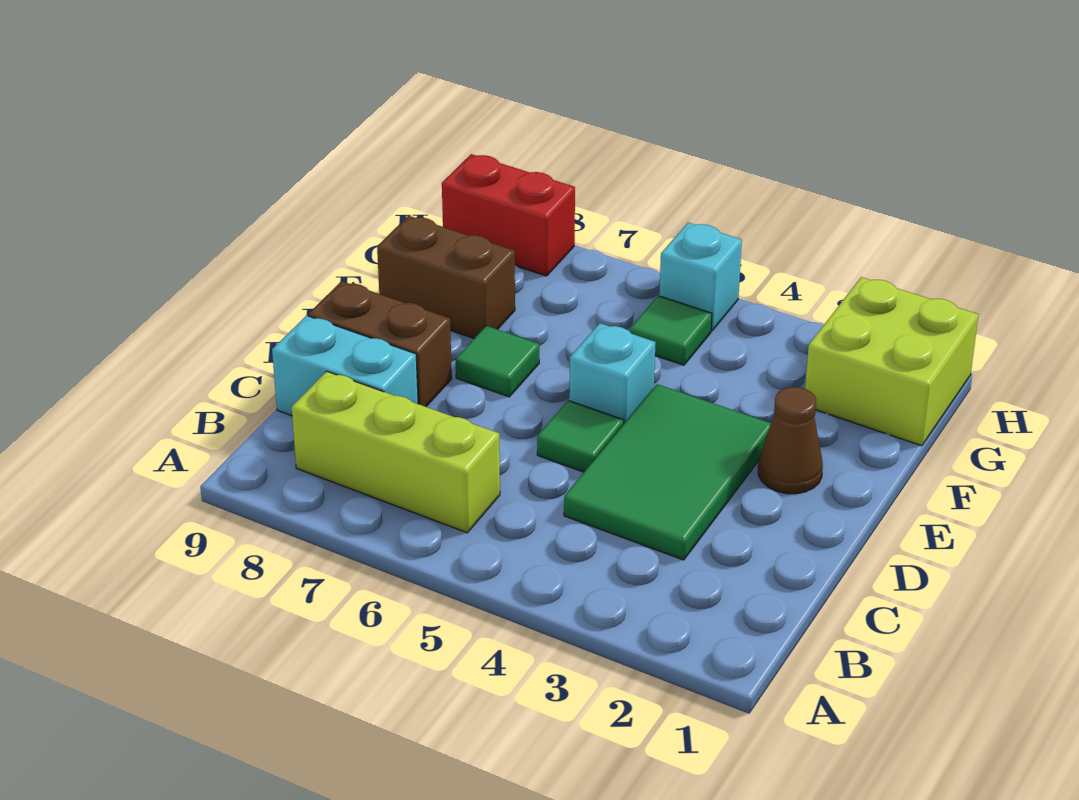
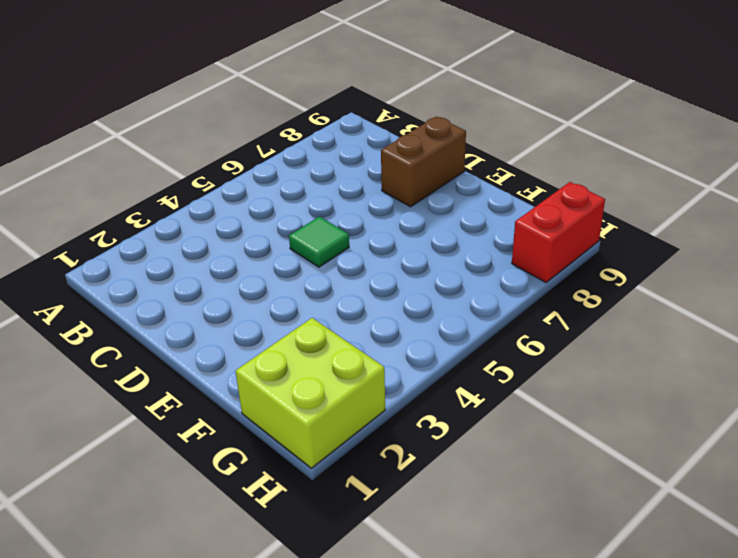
none -> lime 1x3 brick [292,371,500,533]
none -> green 2x3 tile [564,384,771,560]
none -> cyan 1x2 brick [272,316,418,416]

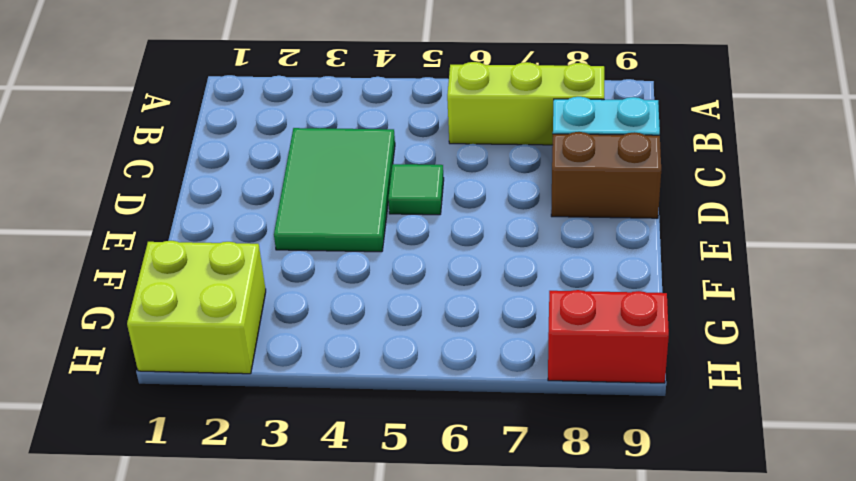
none -> brown 1x1 cone [758,387,823,494]
none -> cyan 1x1 brick [569,323,656,423]
none -> green 1x1 tile [456,326,539,397]

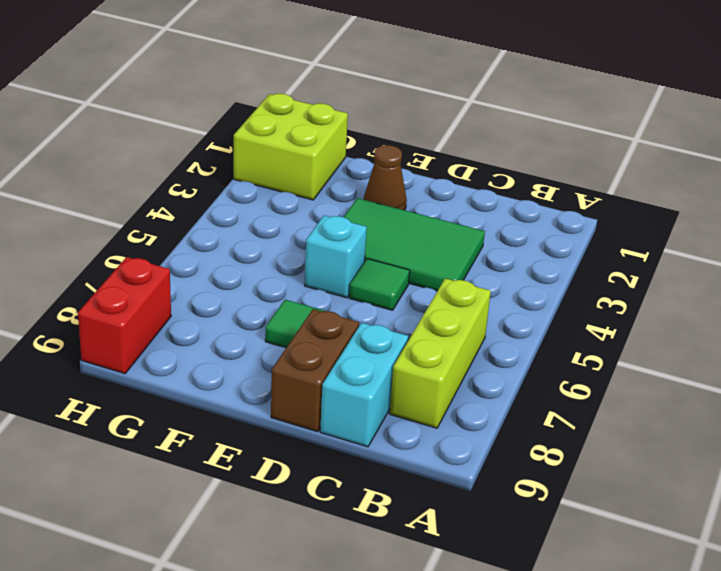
none -> brown 1x2 brick [377,216,515,338]
none -> green 1x1 tile [630,296,712,365]
none -> cyan 1x1 brick [659,223,742,331]

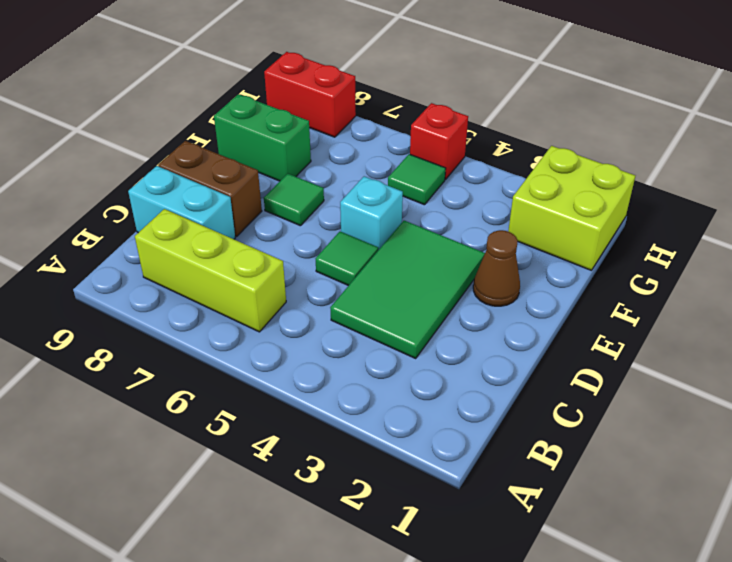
green 1x2 brick [214,94,311,181] -> brown 1x2 brick [377,216,515,338]
red 1x1 brick [410,103,468,180] -> cyan 1x1 brick [659,223,742,331]

